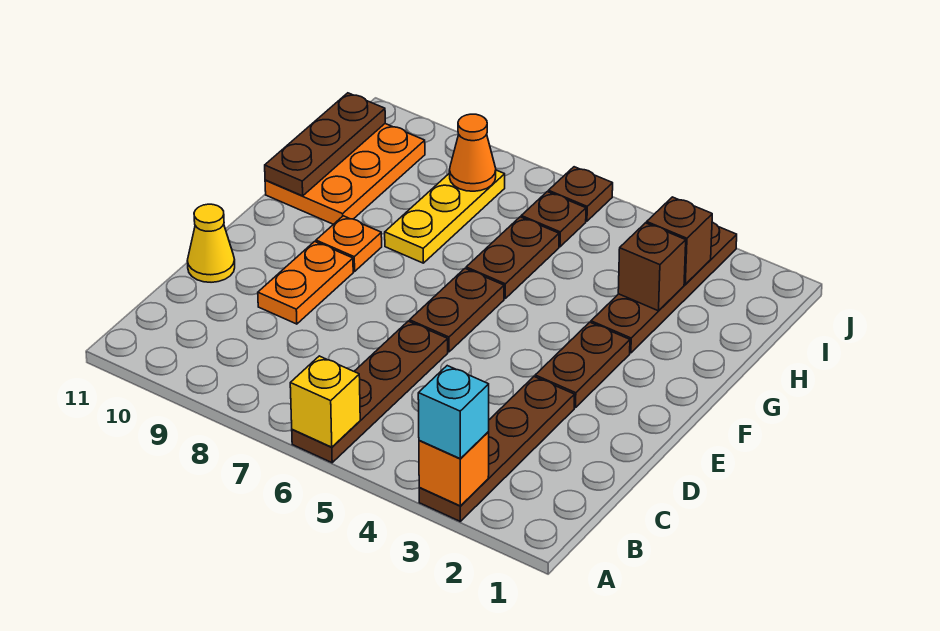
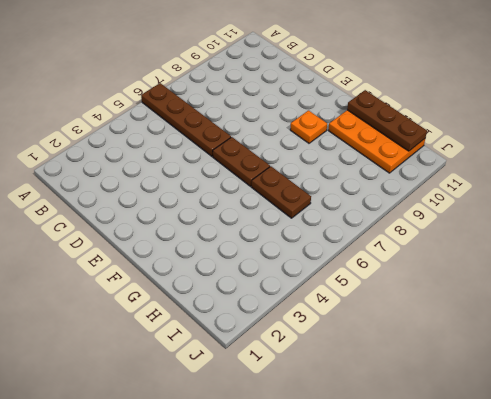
none -> brown 1x4 plate [419,377,574,521]
none -> orange 1x2 plate [258,241,353,324]
none -> yellow 1x1 cone [187,204,235,282]

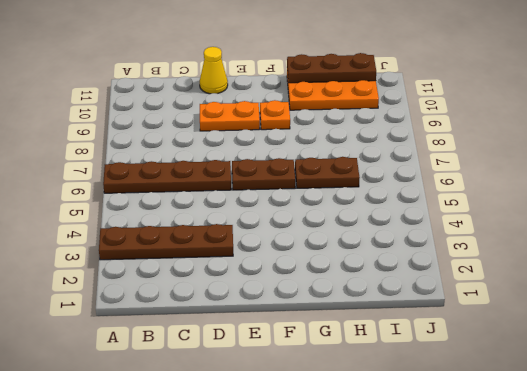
none -> brown 1x2 plate [535,322,630,408]
none -> brown 1x4 plate [591,222,737,353]
none -> yellow 1x3 plate [385,170,505,263]

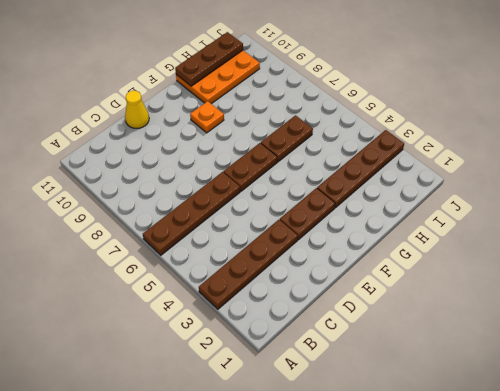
none -> orange 1x2 plate [258,241,353,324]
none -> yellow 1x3 plate [385,170,505,263]
none -> brown 1x1 plate [521,192,586,247]

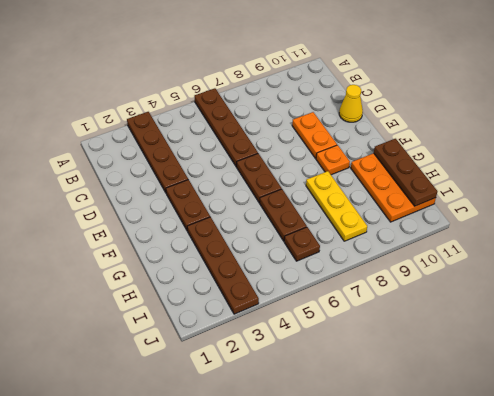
none -> brown 1x1 plate [548,167,613,221]
none -> orange 1x1 brick [419,432,489,506]
none -> yellow 1x1 brick [290,356,360,447]

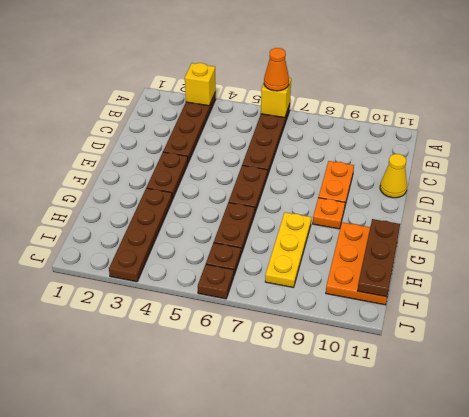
yellow 1x1 brick [185,63,216,106] -> orange 1x1 brick [419,432,489,506]
orange 1x1 cone [264,48,289,91] -> orange 1x1 cone moved to [449,114,496,191]
none -> brown 1x1 brick [618,223,686,311]
none -> brown 1x1 brick [647,197,712,284]
none -> cyan 1x1 brick [418,366,489,458]

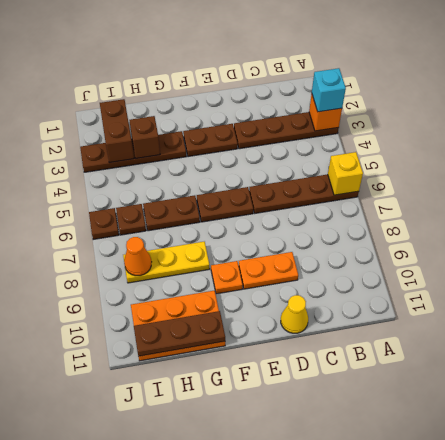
brown 1x2 brick [100,99,134,163] -> brown 1x1 brick [647,197,712,284]

